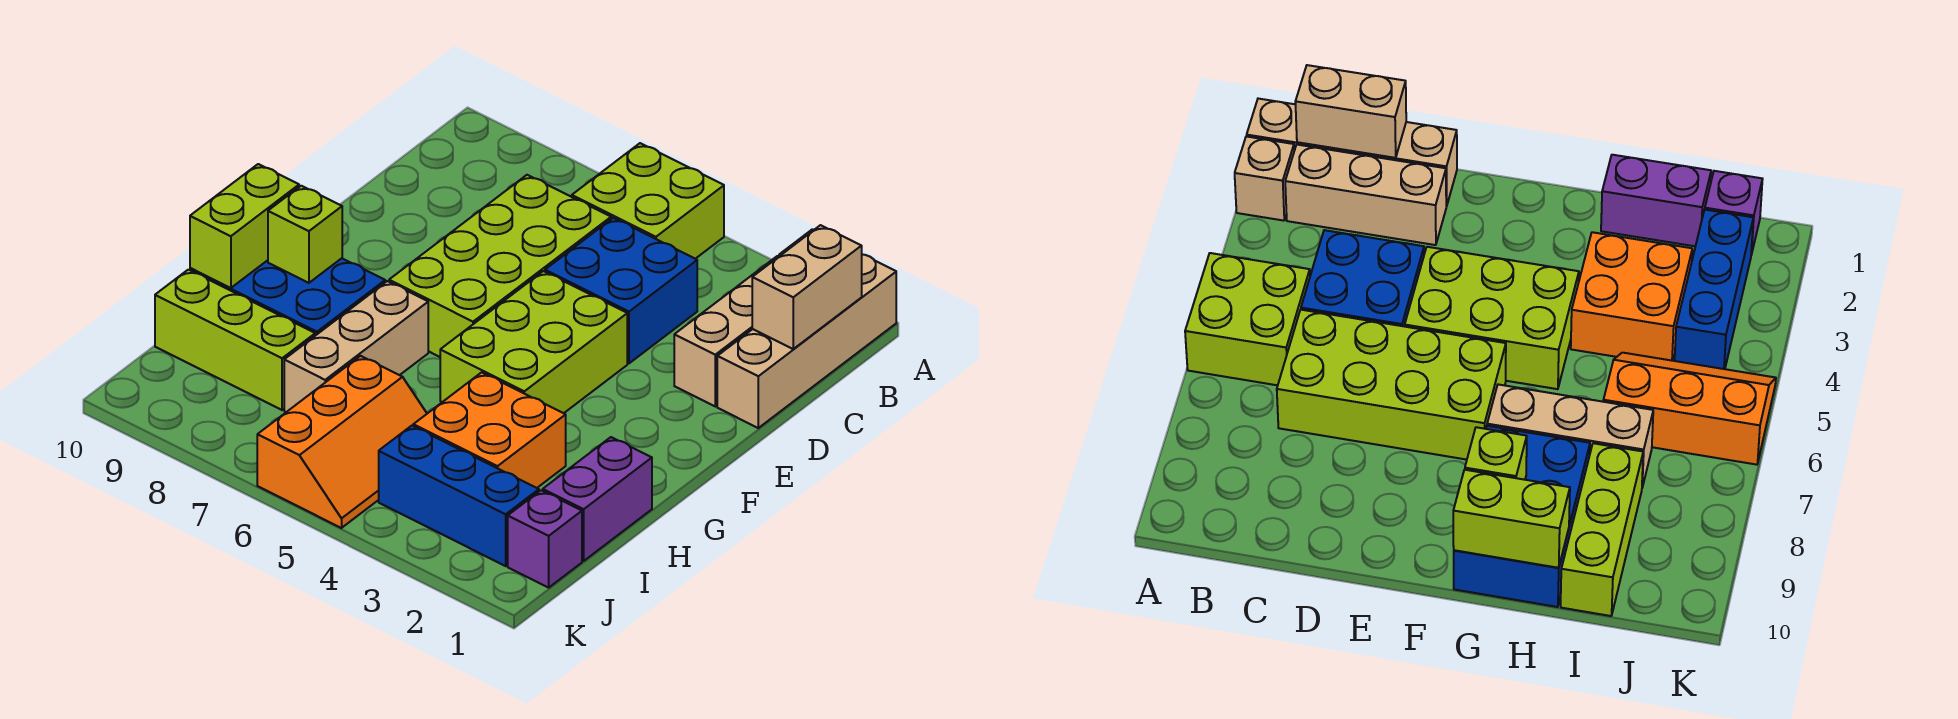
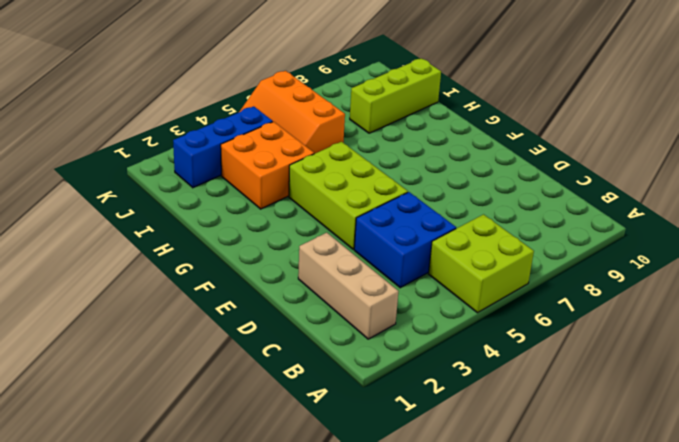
none -> tan 1x4 brick [717,255,896,428]
none -> tan 1x1 brick [1235,136,1294,221]
none -> lime 2x4 brick [389,175,611,357]

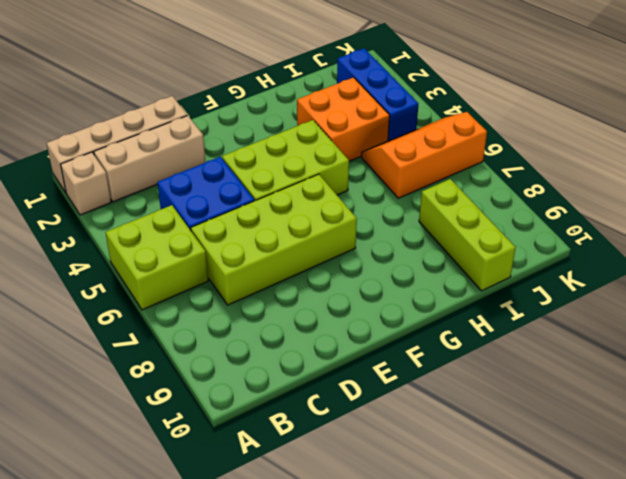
none -> tan 1x3 brick [284,281,428,412]
none -> blue 2x3 brick [190,258,385,336]
none -> purple 1x2 brick [543,437,652,561]

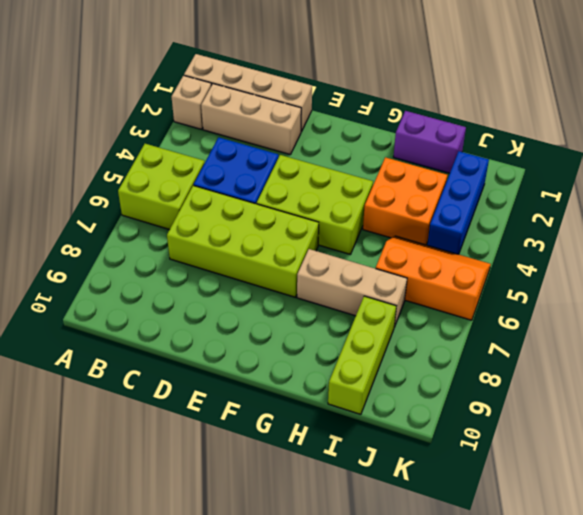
none -> blue 2x3 brick [190,258,385,336]
none -> purple 1x1 brick [508,490,582,588]
none -> tan 1x2 brick [752,225,862,349]

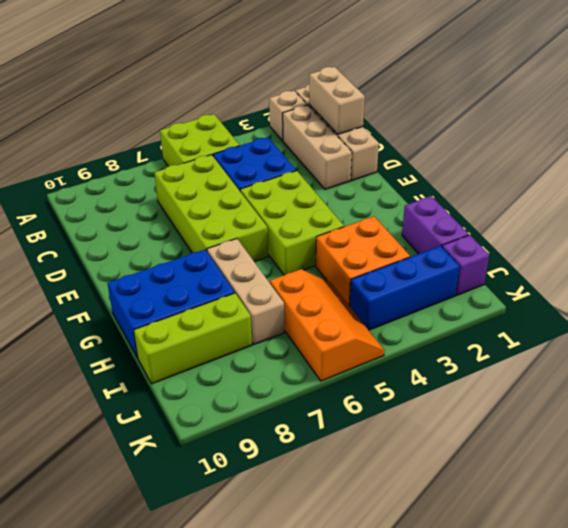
none -> lime 1x1 brick [268,186,342,283]
none -> lime 1x2 brick [190,164,299,288]

